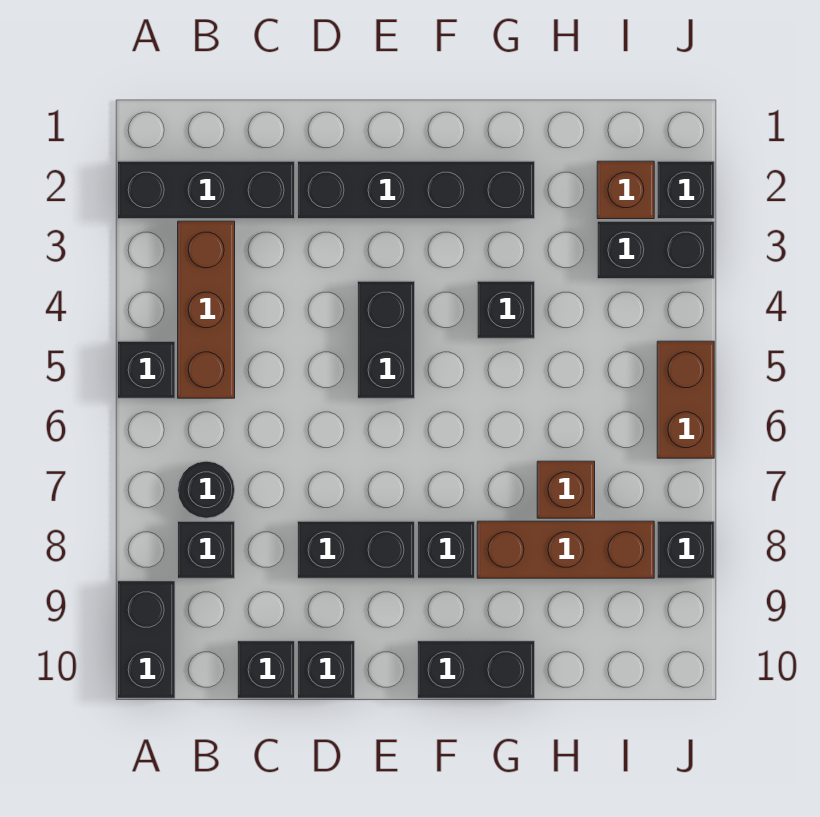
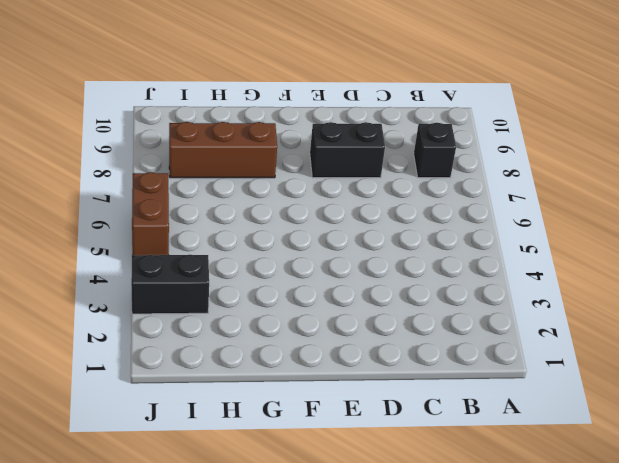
none -> black 1x3 brick [118,161,295,219]
none -> black 1x1 brick [118,341,175,398]
none -> black 1x2 brick [118,581,175,698]

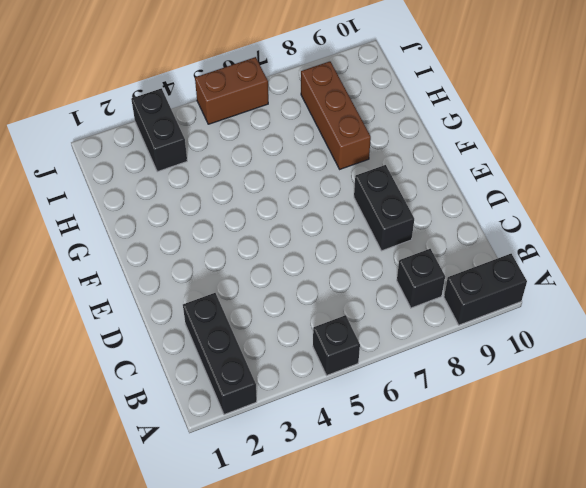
none -> brown 1x3 brick [178,221,235,398]
none -> black 1x1 round brick [178,461,235,518]
none -> black 1x1 brick [238,641,295,698]

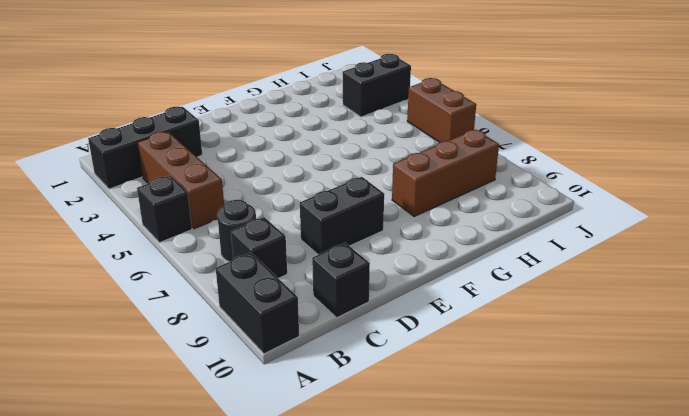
none -> black 1x4 brick [298,161,535,219]
none -> black 1x1 brick [298,641,355,698]
none -> black 1x2 brick [358,281,415,398]

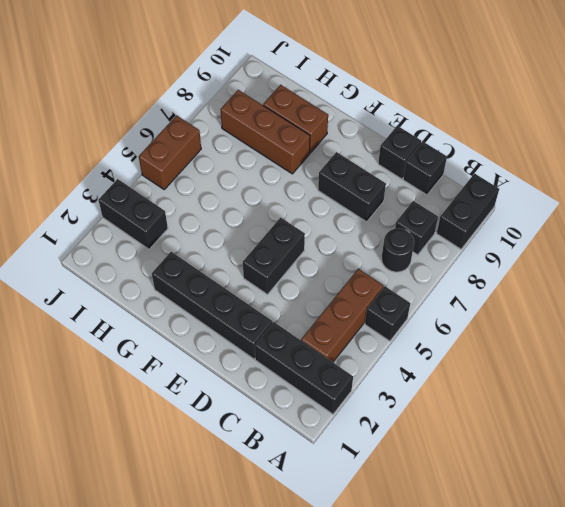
brown 1x2 brick [263,85,328,153] -> none
none -> black 1x1 brick [418,521,475,578]
none -> black 1x2 brick [418,641,535,698]
none -> black 1x1 brick [477,281,535,338]

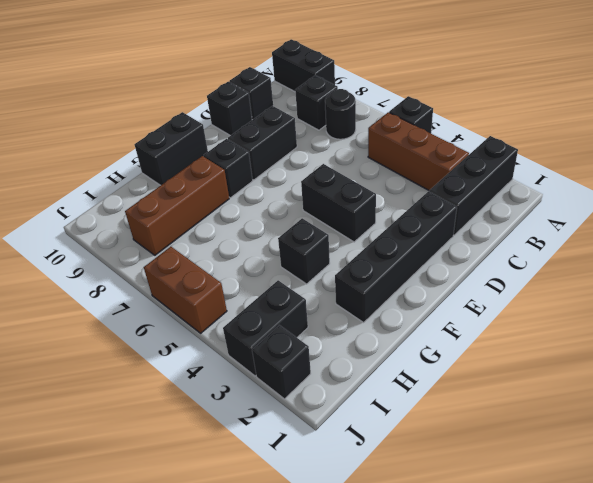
none -> brown 1x1 brick [537,461,595,518]
none -> brown 1x1 brick [597,161,654,219]
none -> black 1x1 brick [657,521,714,578]

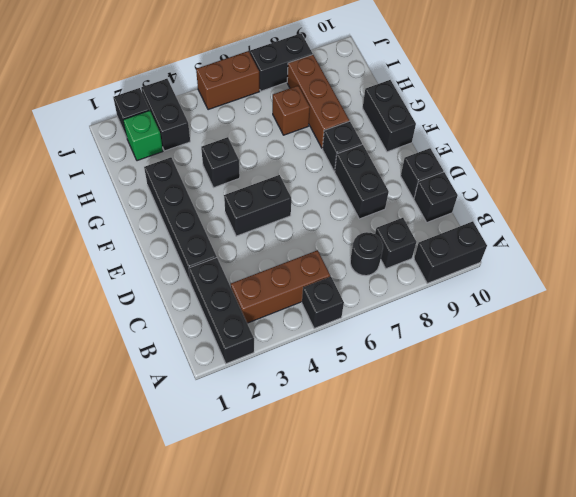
green 1x1 brick [123,111,163,161] -> brown 1x1 brick [597,161,654,219]
black 1x2 brick [250,33,313,91] -> black 1x1 brick [657,521,714,578]

